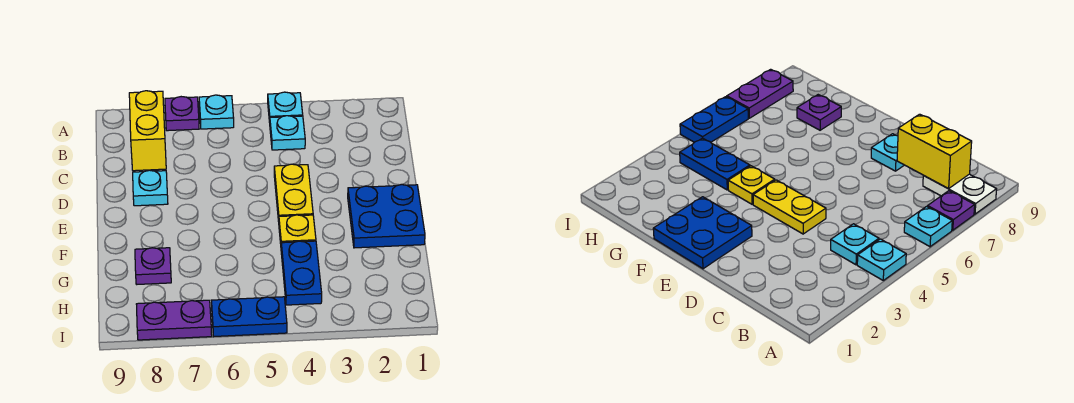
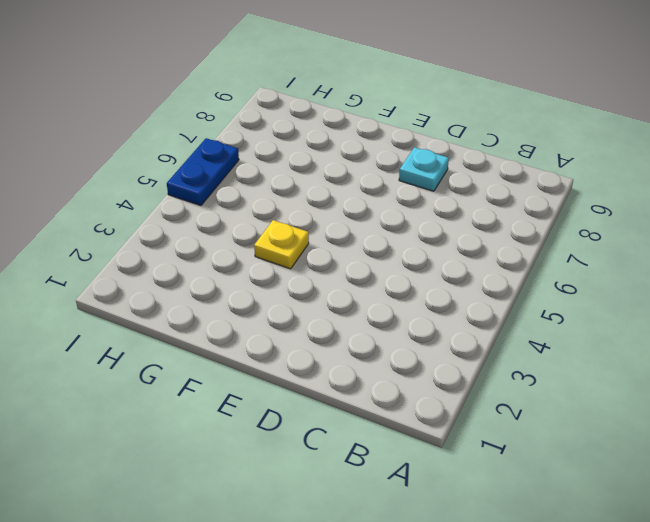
none -> cyan 1x1 plate [268,92,303,122]
none -> cyan 1x1 plate [199,95,234,129]
none -> purple 1x1 plate [165,97,199,131]

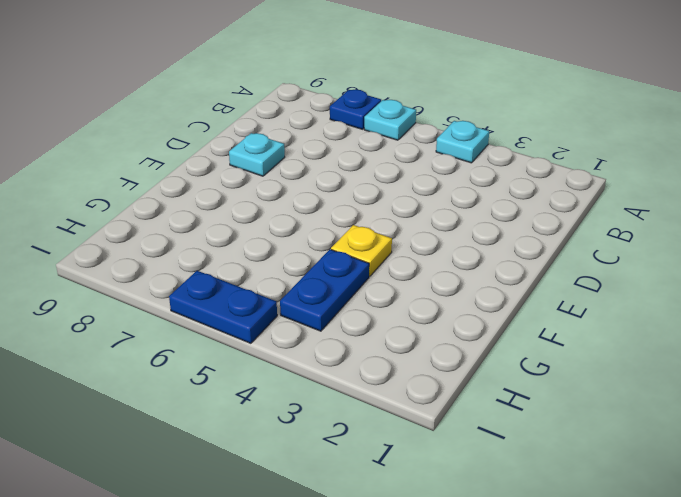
blue 1x1 plate [330,89,381,129] -> purple 1x1 plate [165,97,199,131]
none -> white 1x2 plate [923,174,997,214]
none -> cyan 1x1 plate [270,116,305,150]
none -> yellow 1x2 plate [274,164,313,222]

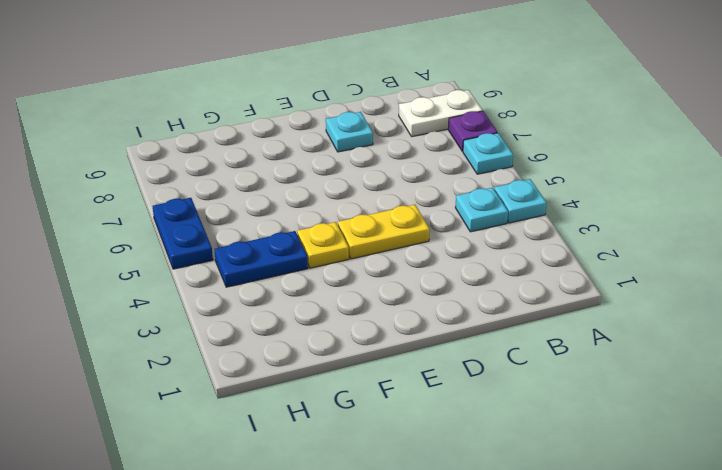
none -> blue 2x2 plate [348,185,425,248]
none -> purple 1x1 plate [135,248,171,284]
none -> purple 1x2 plate [136,300,212,340]

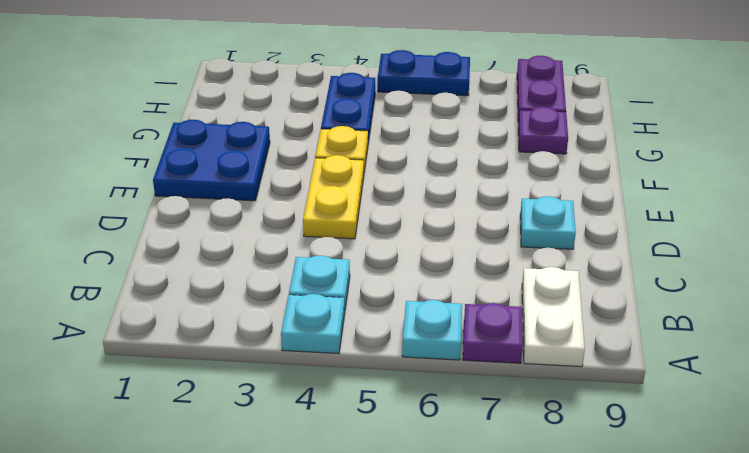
purple 1x2 plate [517,56,566,122] -> purple 1x2 plate turned to [136,300,212,340]
none -> yellow 1x2 brick [129,91,166,171]

